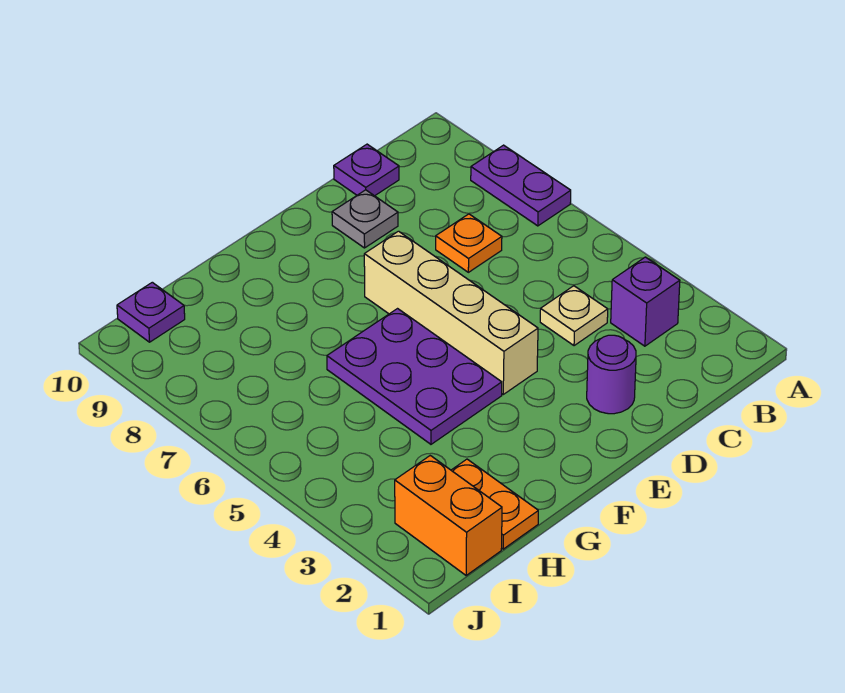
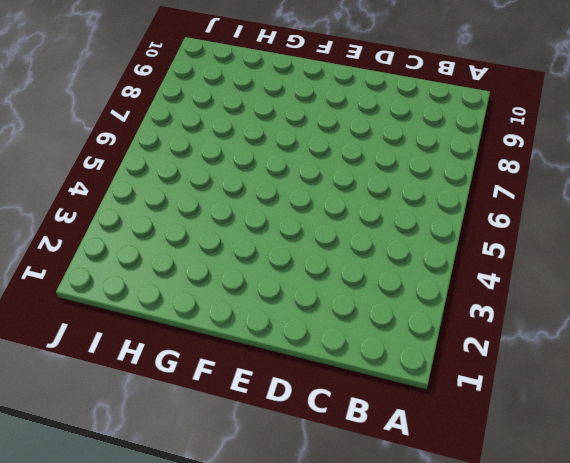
none -> purple 1x2 plate [471,145,571,226]
none -> purple 1x1 brick [611,257,680,346]
none -> tan 1x1 plate [540,286,608,346]

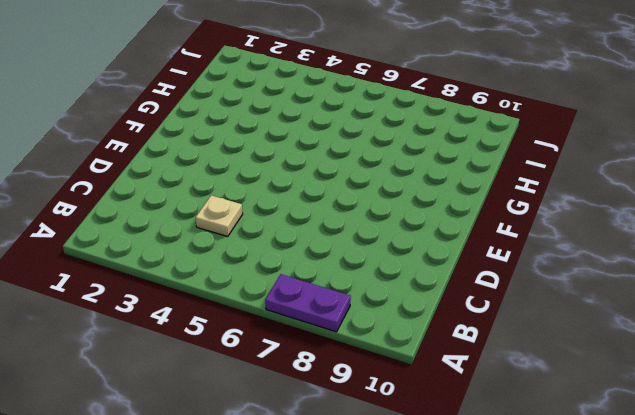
none -> purple 1x1 brick [611,257,680,346]
none -> orange 1x1 plate [436,214,502,272]
none -> purple 1x1 plate [334,144,399,196]

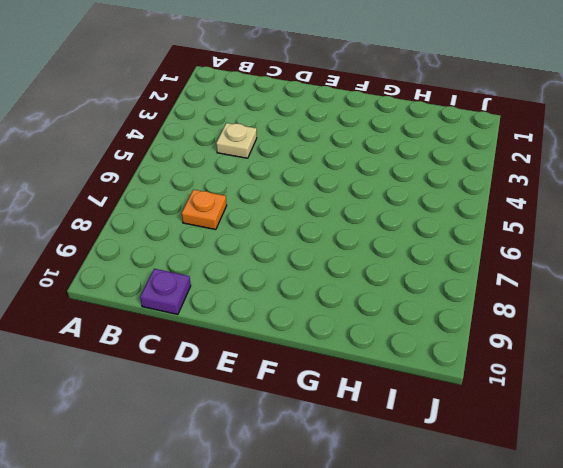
none -> purple 1x2 plate [471,145,571,226]
none -> purple 1x1 brick [611,257,680,346]
none -> purple 1x1 round brick [587,335,636,414]

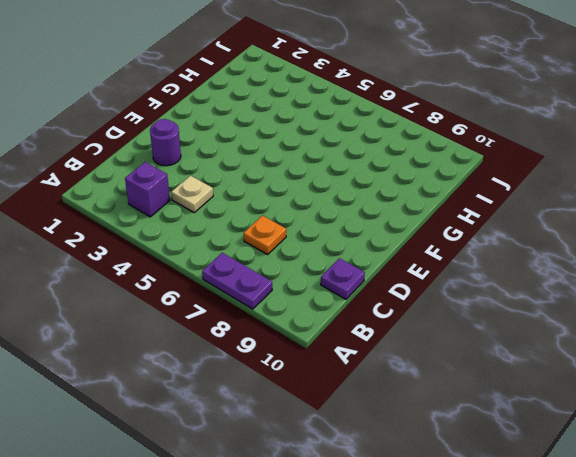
none -> grey 1x1 plate [332,190,398,248]
none -> tan 1x4 brick [364,231,538,394]
none -> purple 2x3 plate [327,309,502,444]

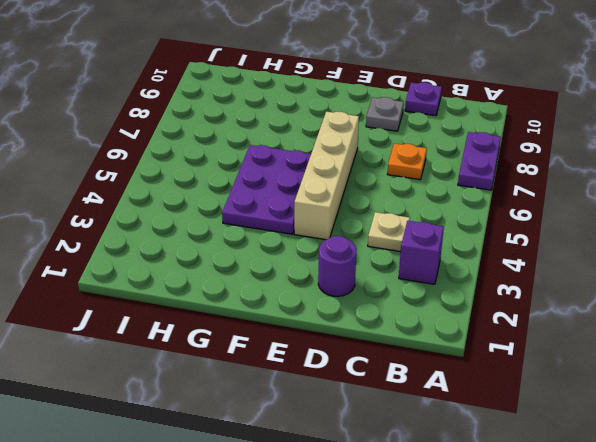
none -> orange 1x2 plate [451,459,538,549]
none -> orange 1x2 brick [395,455,502,575]
none -> purple 1x1 plate [117,282,185,342]

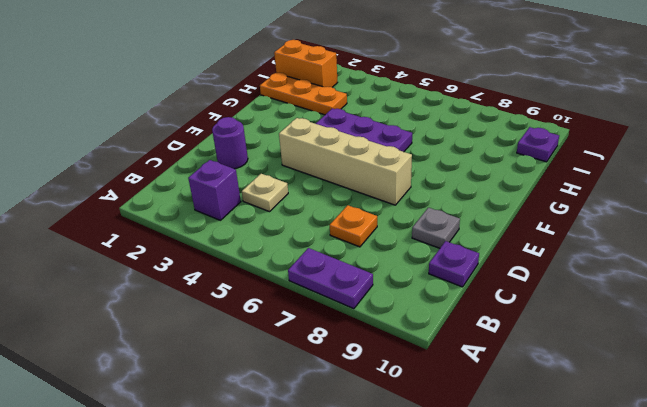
orange 1x3 plate [260,73,347,115] -> orange 1x2 plate [451,459,538,549]

